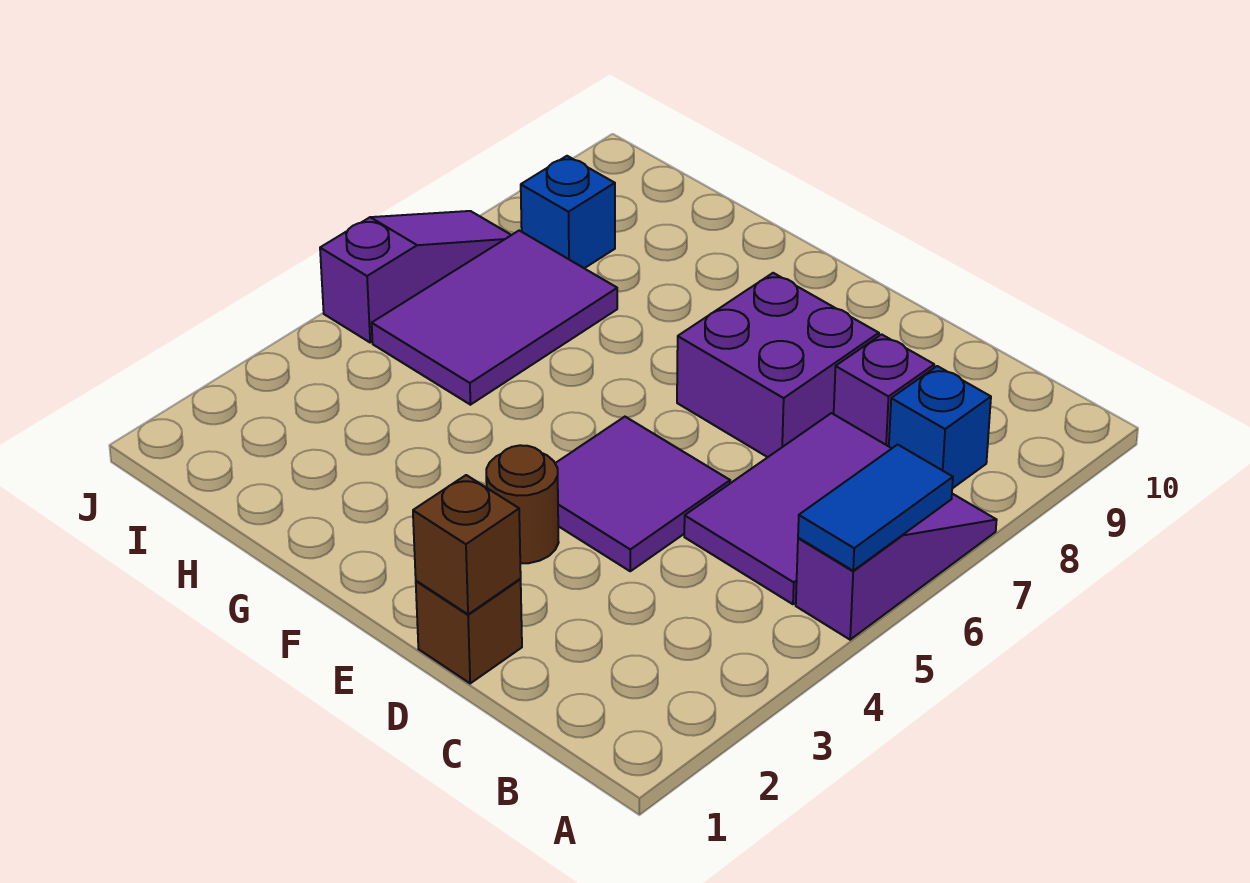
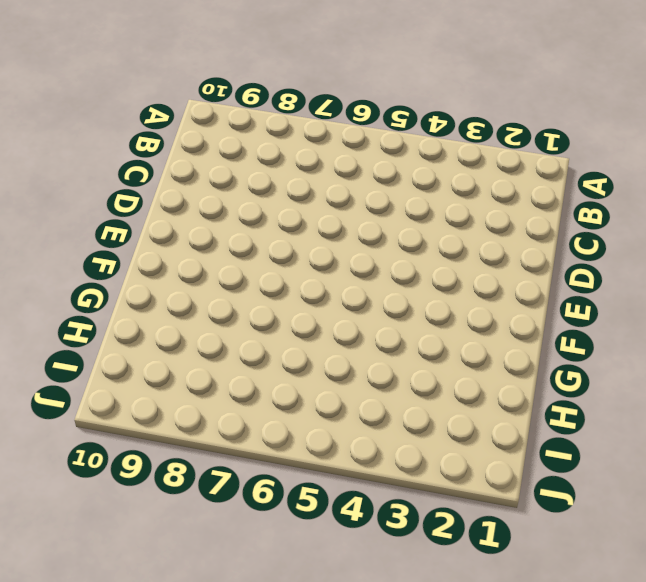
none -> purple 1x3 slope [796,494,997,640]
none -> purple 2x3 tile [684,413,892,604]
none -> blue 1x1 brick [889,366,991,488]

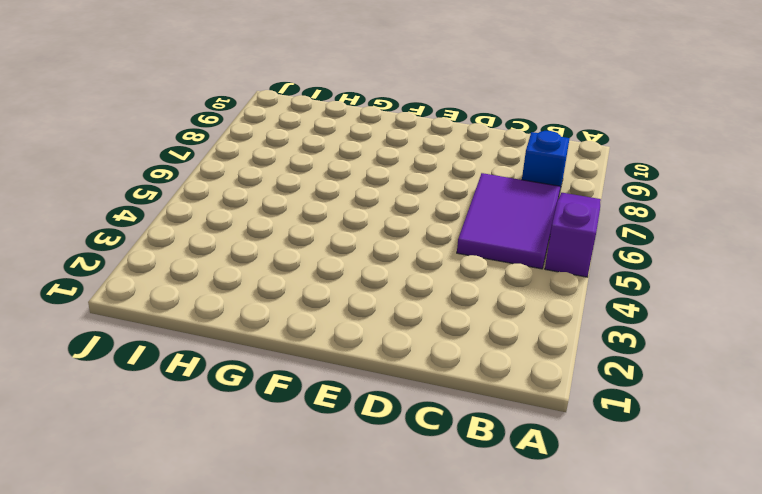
none -> purple 1x1 brick [834,334,934,446]
none -> brown 1x1 brick [416,579,522,683]
none -> purple 2x2 tile [555,417,730,571]

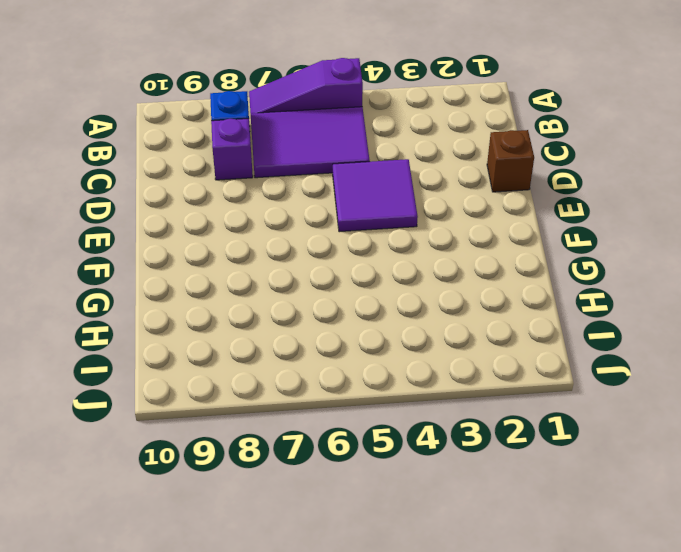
none -> purple 2x2 brick [677,273,879,457]
none -> brown 1x1 round brick [486,445,559,563]
none -> purple 2x3 tile [372,231,617,405]

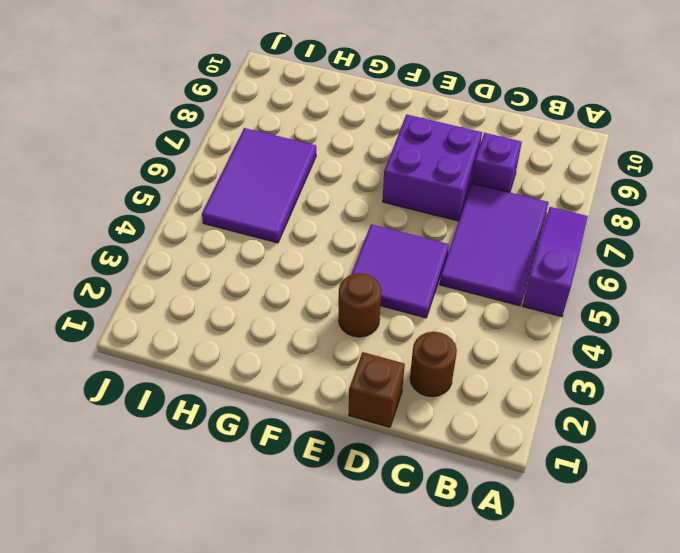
brown 1x1 round brick [410,332,457,397] -> none
none -> blue 1x1 brick [889,366,991,488]
none -> blue 1x1 brick [521,156,615,268]
none -> purple 1x3 slope [320,211,511,342]

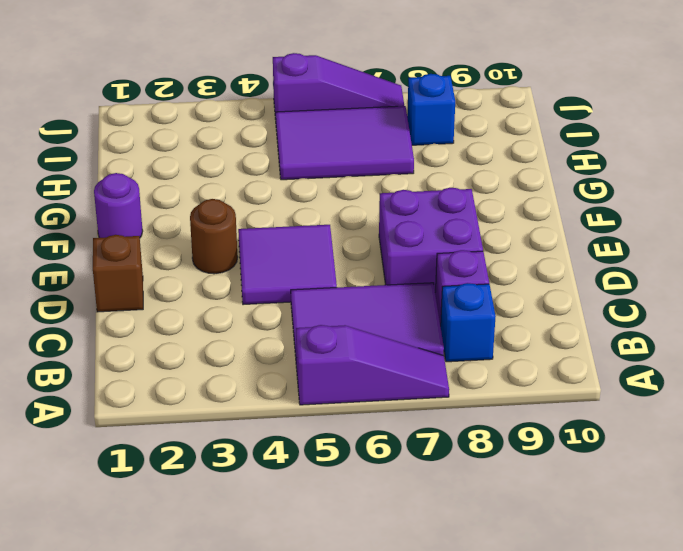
purple 1x1 round brick [94,173,143,238] -> none
none -> blue 1x2 tile [798,445,953,571]
none -> brown 1x1 brick [413,475,521,614]

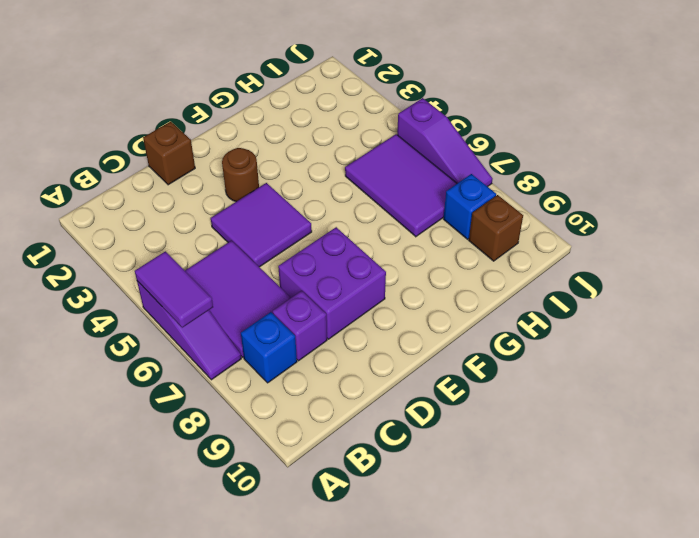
purple 1x2 tile [135,251,213,328] -> blue 1x2 tile [798,445,953,571]
brown 1x1 brick [469,195,523,261] -> brown 1x1 brick moved to [413,475,521,614]

